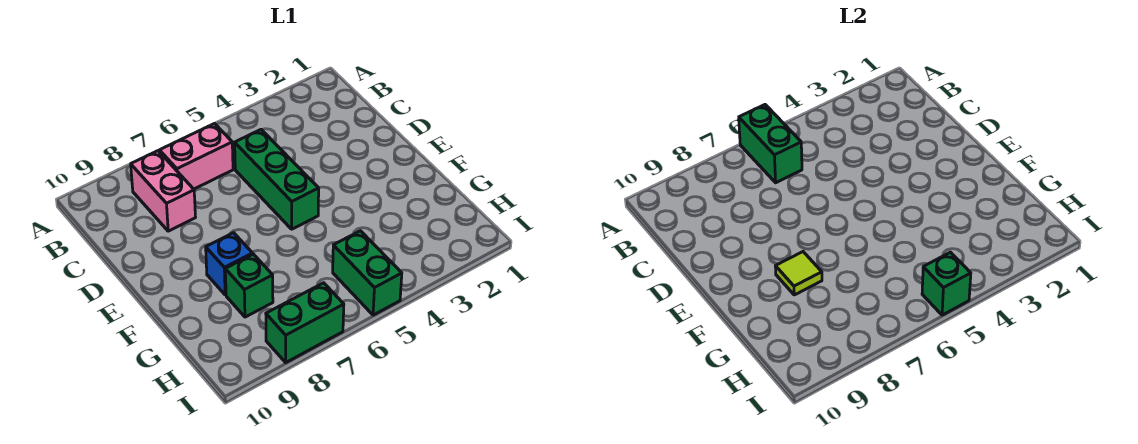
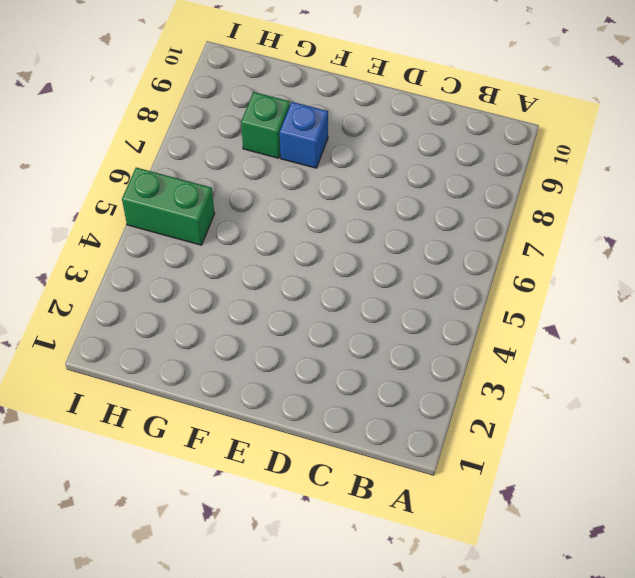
none -> pink 1x2 brick [159,123,233,189]
none -> pink 1x2 brick [131,151,196,231]

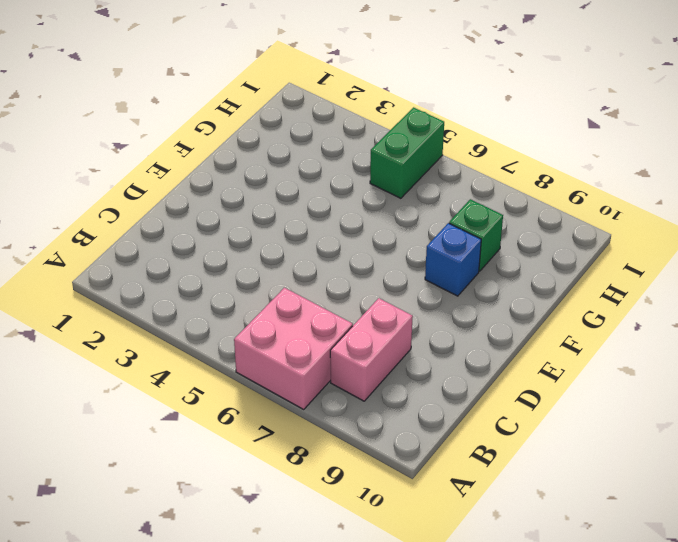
pink 2x2 brick [234,288,353,409] -> pink 1x2 brick [159,123,233,189]
none -> green 1x3 brick [235,130,319,229]
none -> green 1x2 brick [266,283,344,362]

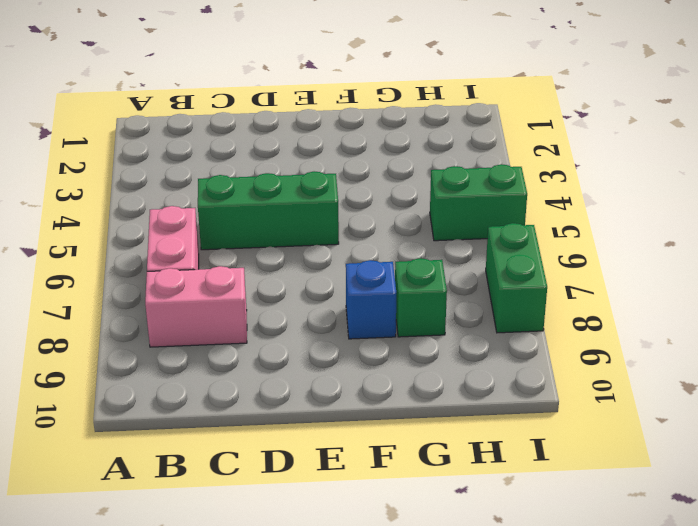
none -> green 1x2 brick [739,105,802,183]
none -> lime 1x1 tile [775,252,822,295]

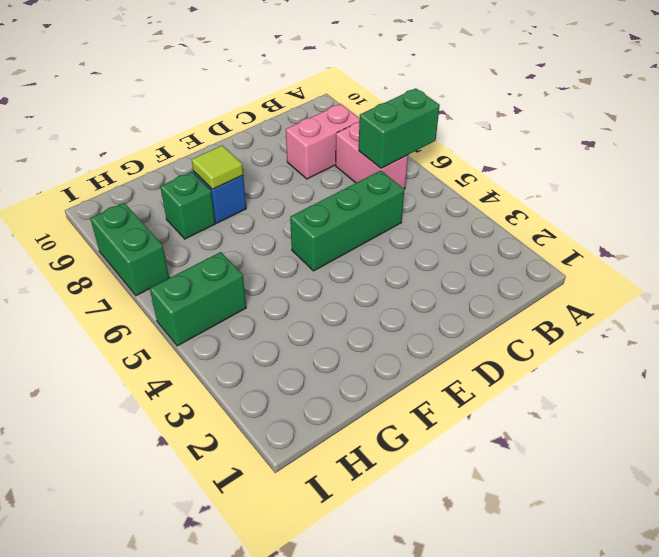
none -> green 1x1 brick [922,252,971,315]

